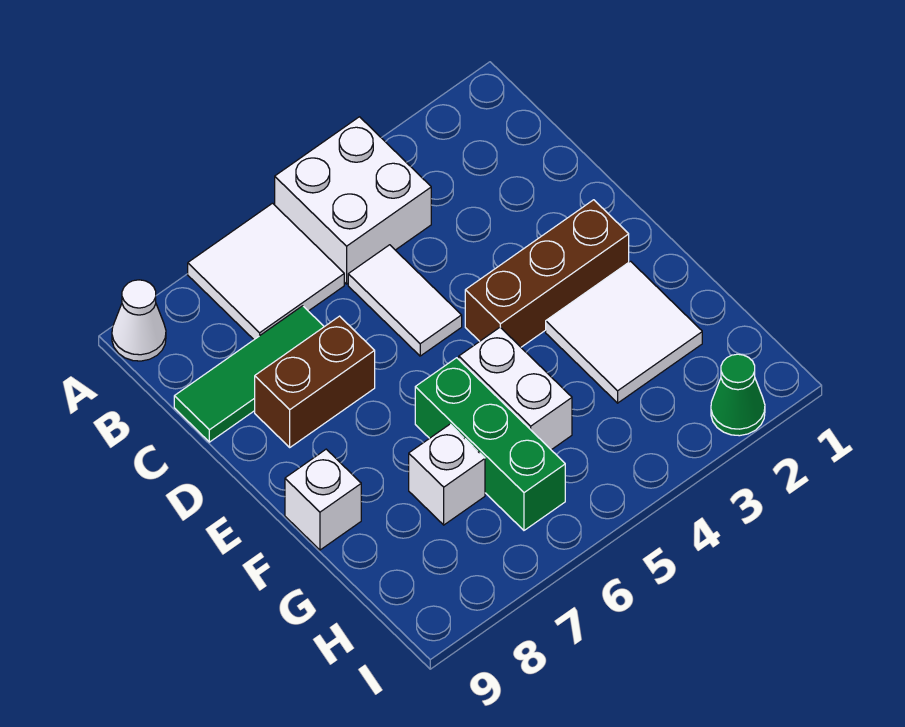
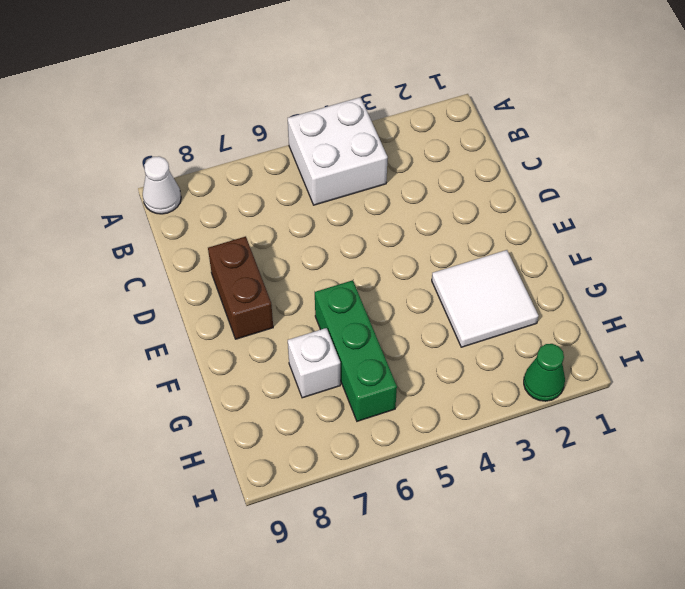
brown 1x2 brick [208,236,273,339] -> brown 1x2 brick turned to [255,316,375,447]
none -> white 2x2 tile [188,203,344,339]
none -> white 1x2 tile [348,245,462,356]
none -> green 1x3 tile [174,306,324,442]

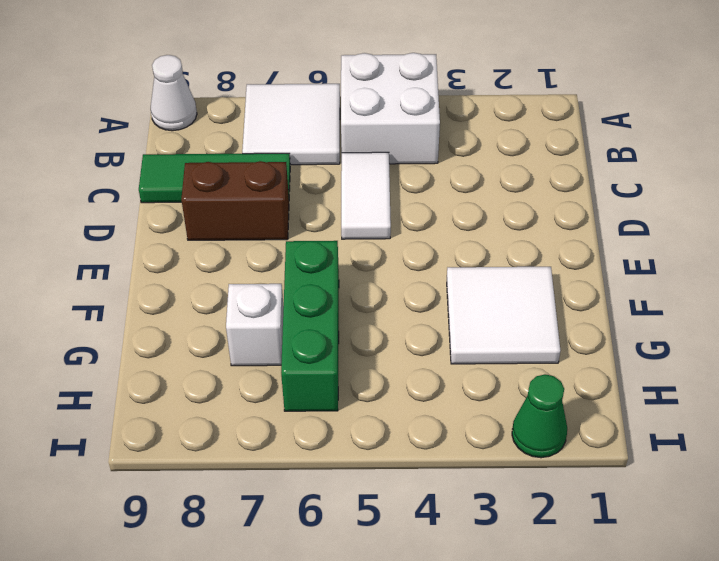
none -> brown 1x3 brick [465,200,629,347]
none -> white 1x2 brick [459,327,572,450]
none -> white 1x1 brick [285,449,361,550]

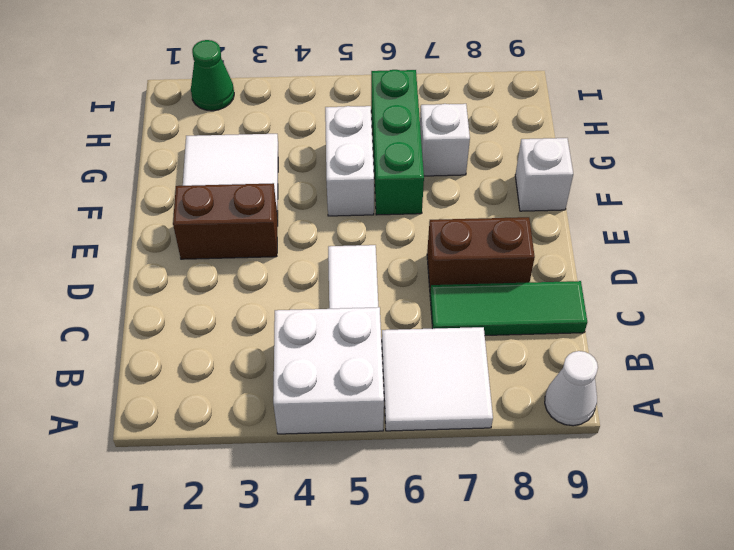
brown 1x2 brick [173,183,278,259] -> brown 1x3 brick [465,200,629,347]

